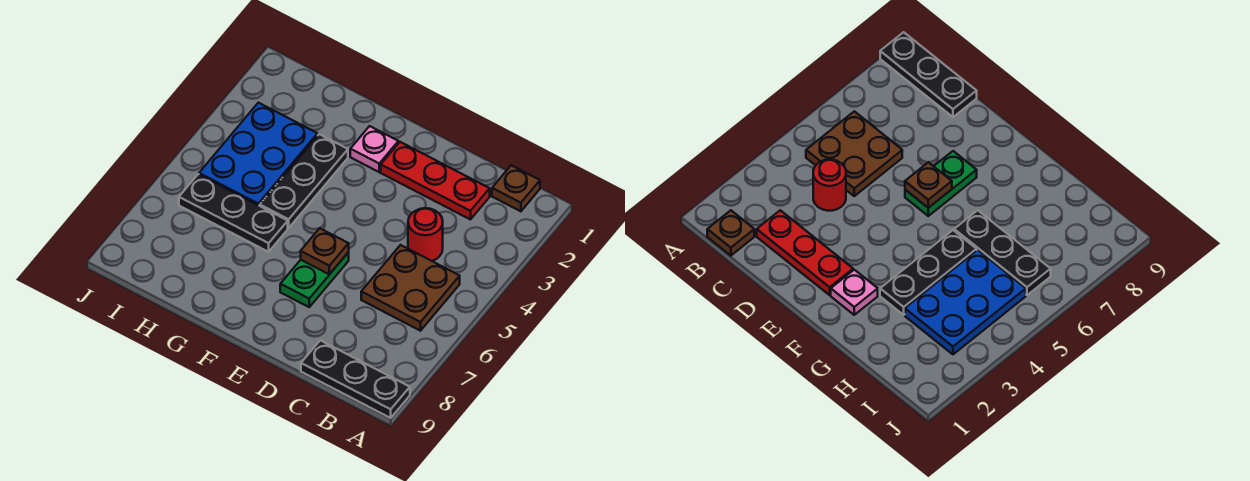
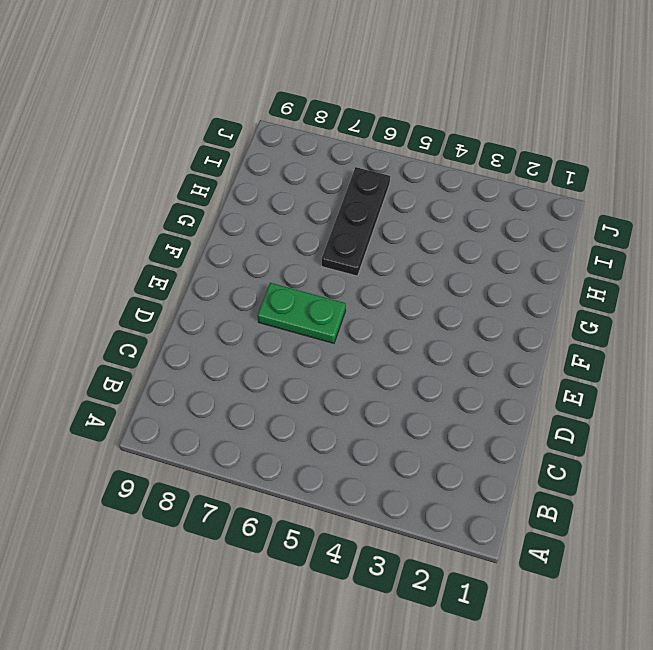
none -> black 1x3 plate [301,340,410,418]
none -> brown 1x1 plate [492,165,540,211]

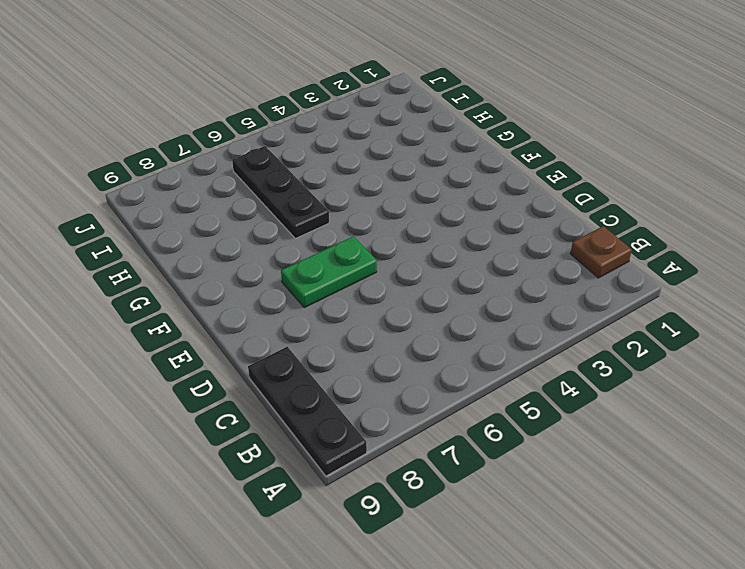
none -> brown 2x2 plate [361,245,460,331]
none -> red 1x3 plate [381,142,490,220]

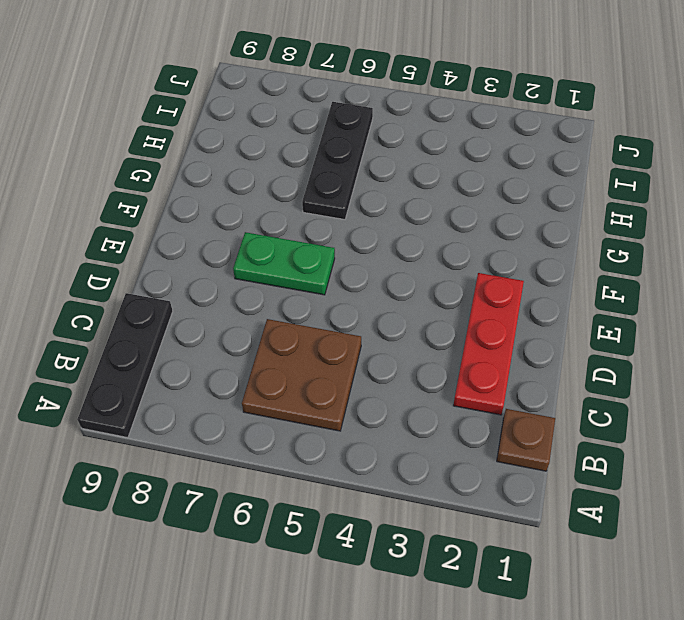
none -> red 1x1 round brick [408,208,443,261]
none -> pink 1x1 plate [350,126,398,172]

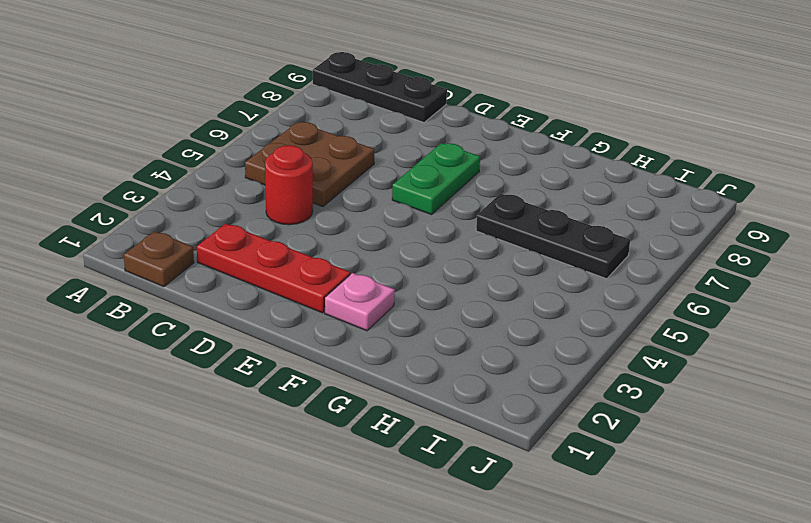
none -> black 1x3 plate [260,134,348,228]
none -> blue 2x3 plate [199,103,318,206]

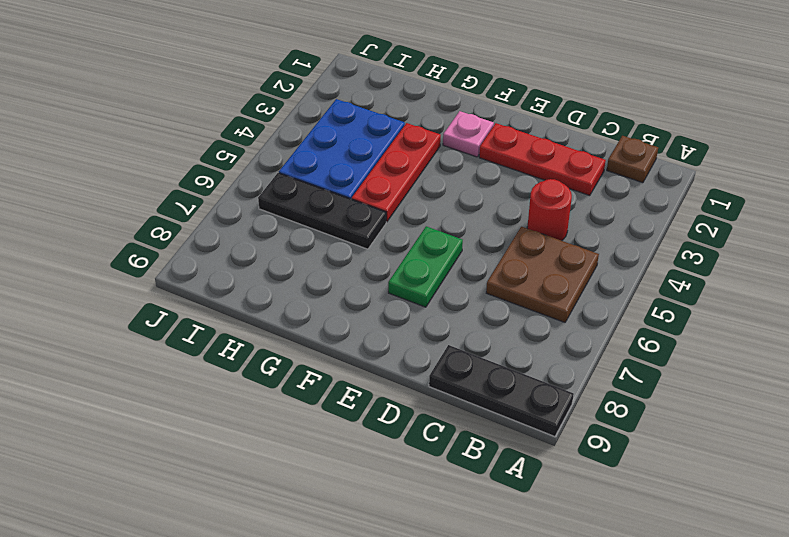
red 1x3 plate [352,123,441,222] -> black 1x3 plate [260,134,348,228]
none -> brown 1x1 plate [301,228,349,274]

